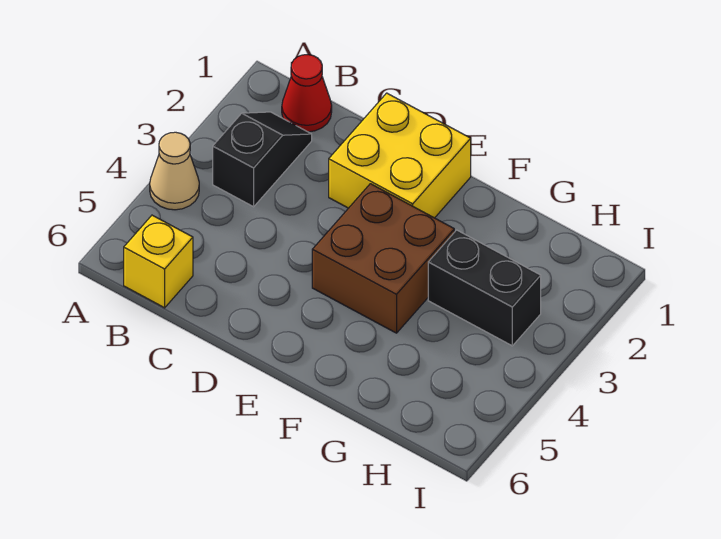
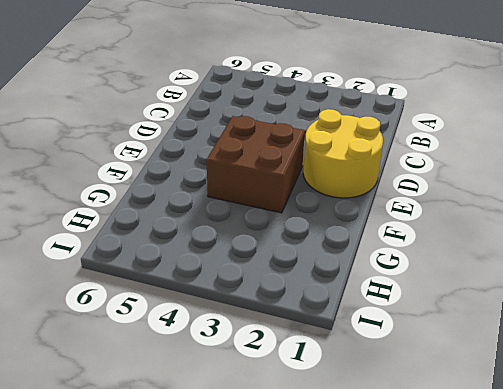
yellow 2x2 round brick [303,109,383,198] -> yellow 2x2 brick [329,93,471,218]
none -> tan 1x1 cone [150,132,199,210]
none -> red 1x1 cone [282,55,332,132]

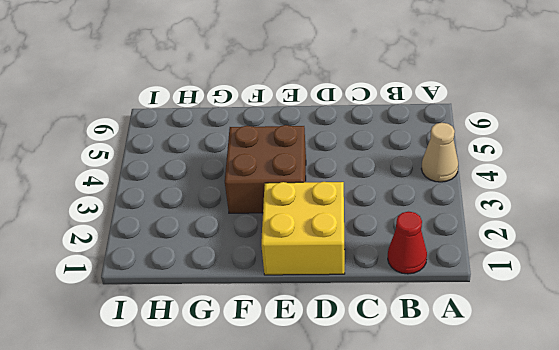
none -> black 1x2 slope [213,112,312,207]
none -> yellow 1x1 brick [124,215,193,308]

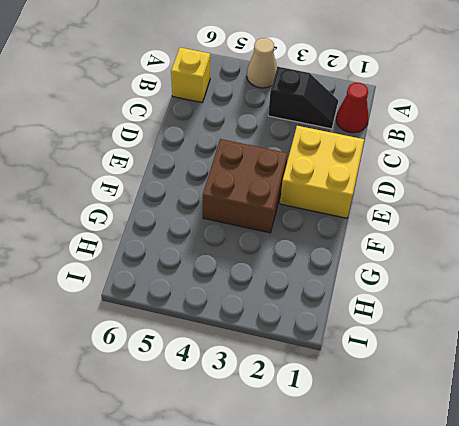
none -> black 1x2 brick [428,230,541,346]

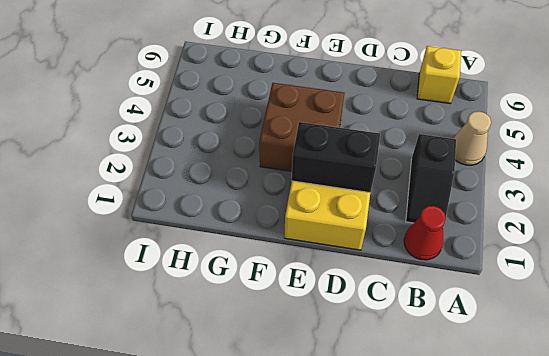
black 1x2 brick [292,122,380,193] -> black 1x2 brick moved to [428,230,541,346]

